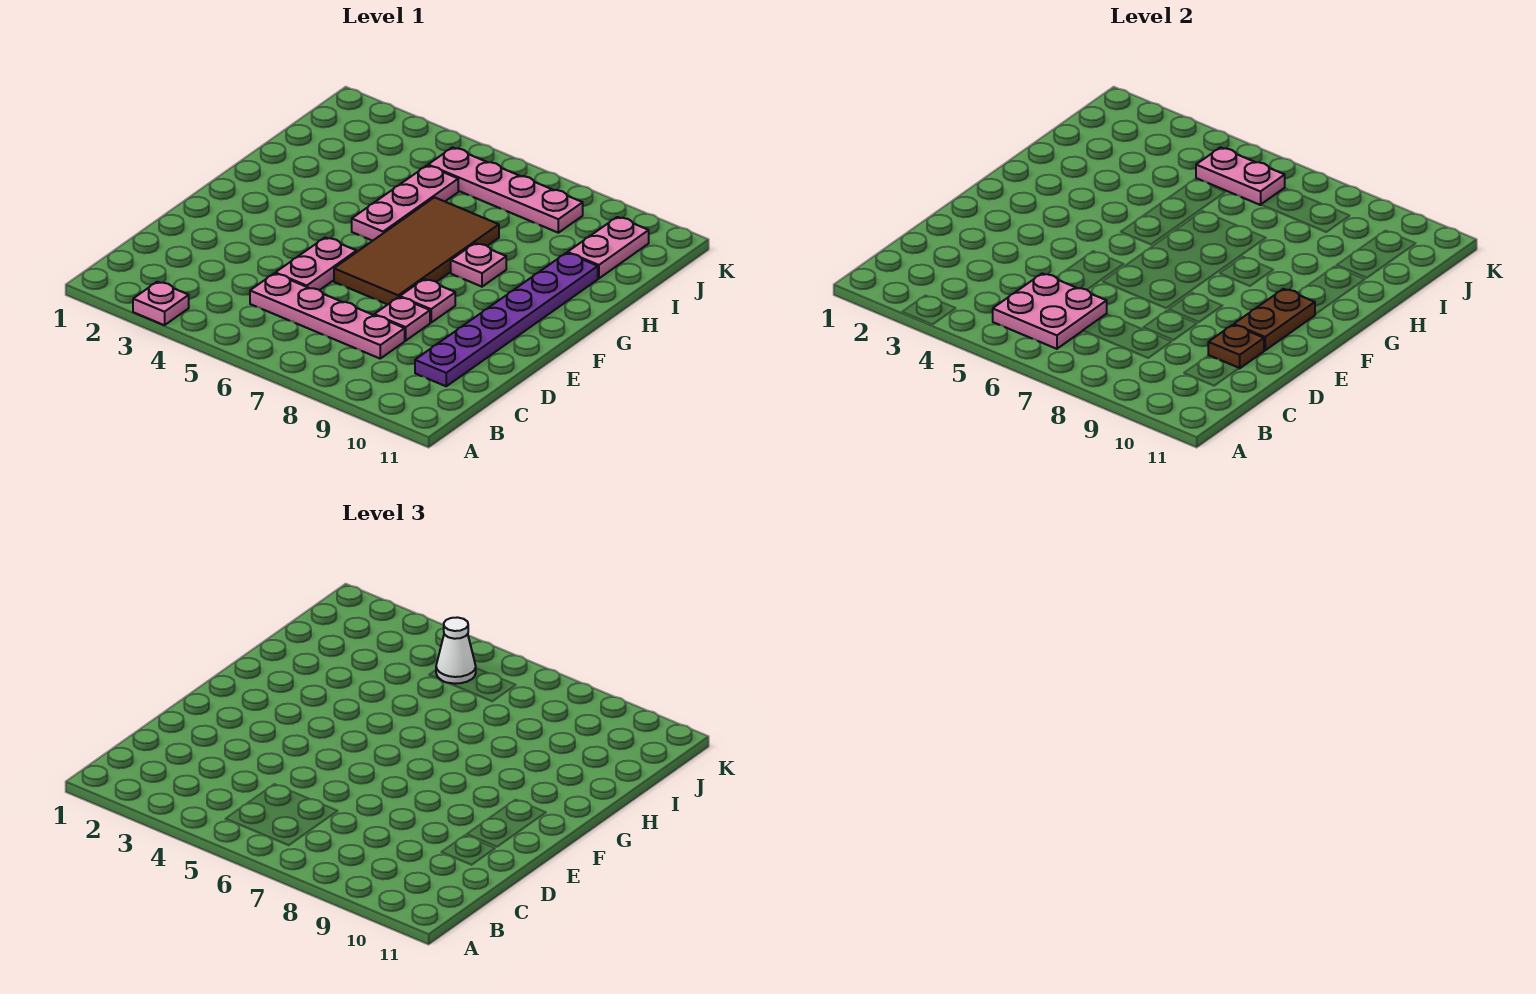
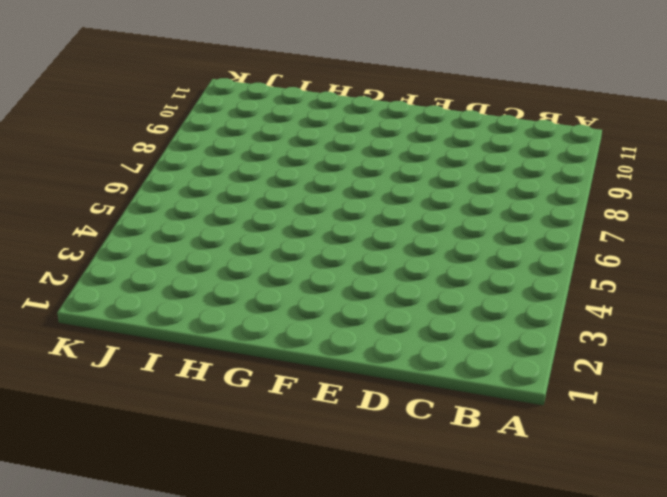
none -> pink 1x1 plate [133,282,189,325]
none -> pink 1x4 plate [250,273,405,358]
none -> purple 1x6 plate [415,253,598,386]

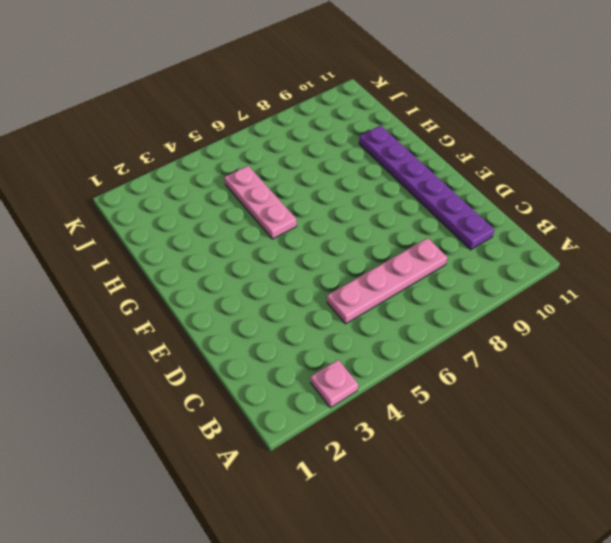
none -> pink 1x2 plate [275,237,357,290]
none -> pink 1x1 plate [374,297,430,341]
none -> brown 2x4 tile [334,197,499,305]

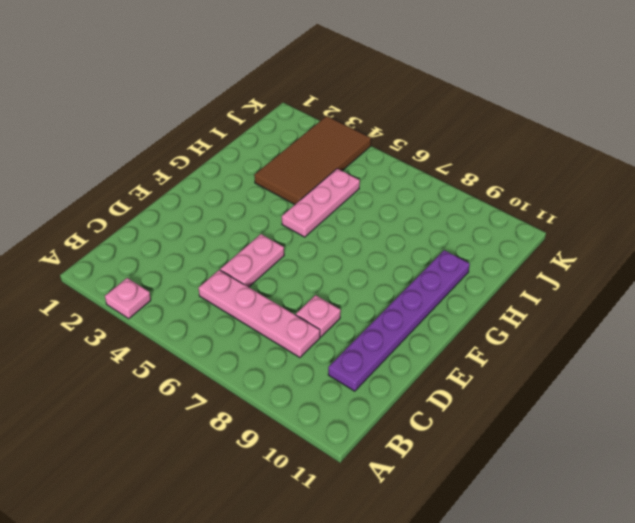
brown 2x4 tile [254,116,371,205] -> brown 2x4 tile moved to [334,197,499,305]
none -> pink 1x1 plate [400,279,455,323]
none -> pink 1x1 plate [451,243,506,287]
none -> pink 1x2 plate [568,217,649,278]

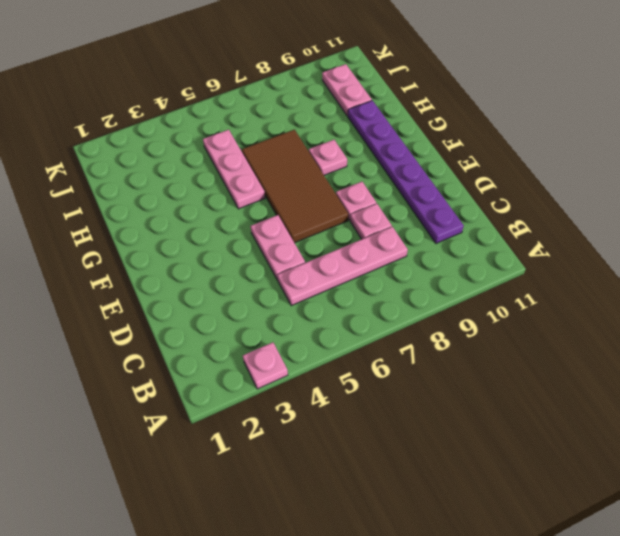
none -> pink 1x4 plate [428,148,583,233]
none -> pink 2x2 plate [993,273,1107,349]
none -> brown 1x1 plate [1208,325,1264,368]

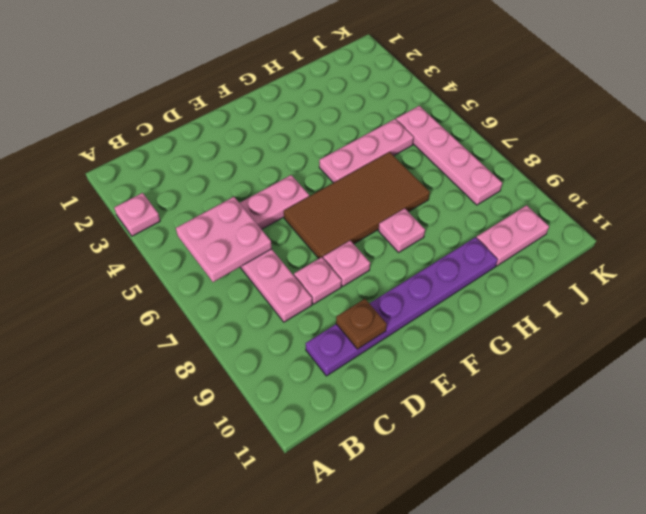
none -> brown 1x2 plate [1234,289,1315,350]
none -> pink 1x2 plate [1196,148,1285,205]
none -> white 1x1 cone [436,617,476,684]

